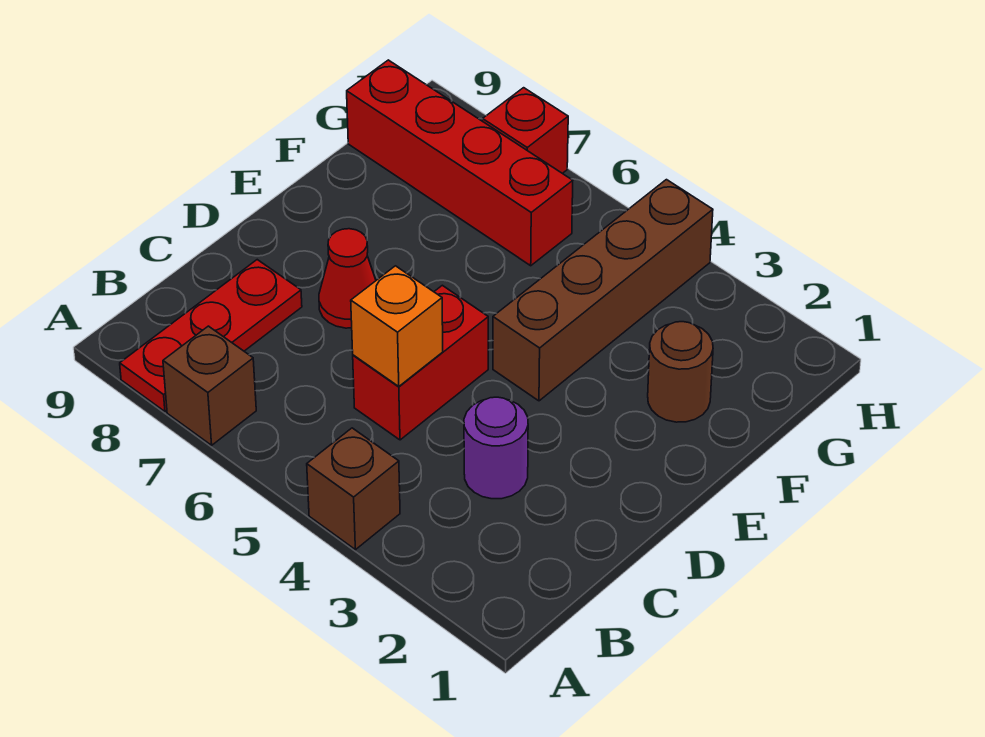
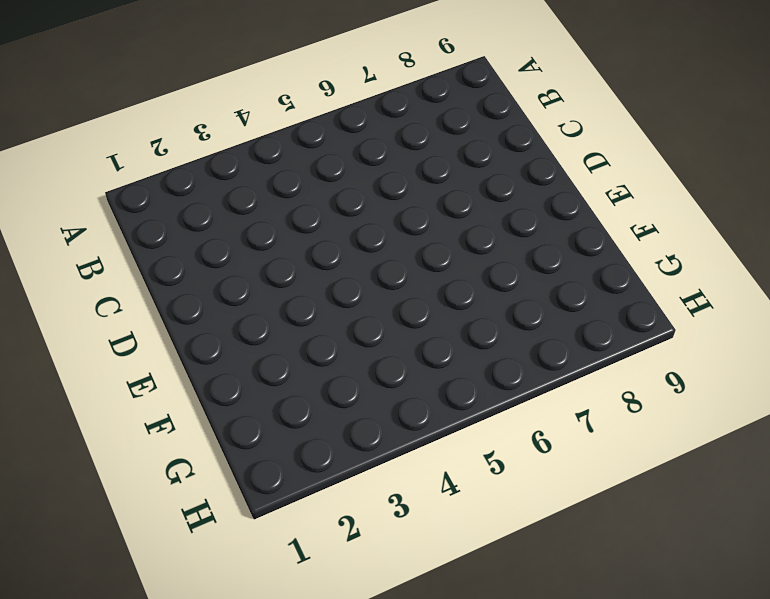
none -> brown 1x1 brick [307,428,400,550]
none -> brown 1x1 brick [163,326,256,445]

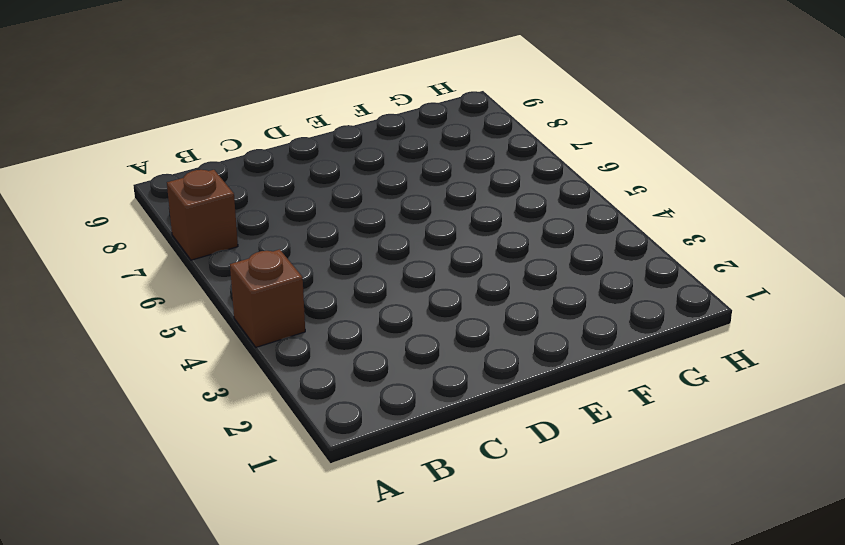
none -> red 1x3 plate [120,260,302,411]
none -> purple 1x1 round brick [464,397,528,499]

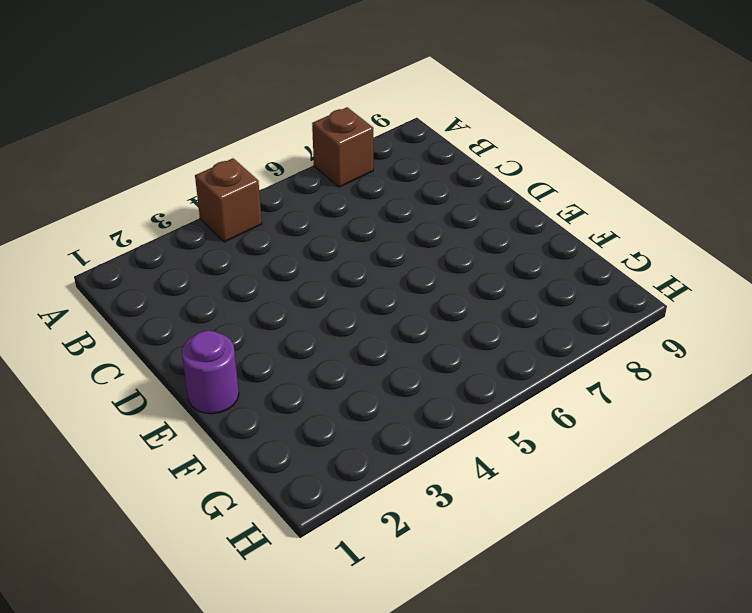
purple 1x1 round brick [182,331,239,414] -> purple 1x1 round brick moved to [464,397,528,499]
none -> red 1x3 plate [120,260,302,411]
none -> red 1x2 brick [353,285,488,440]

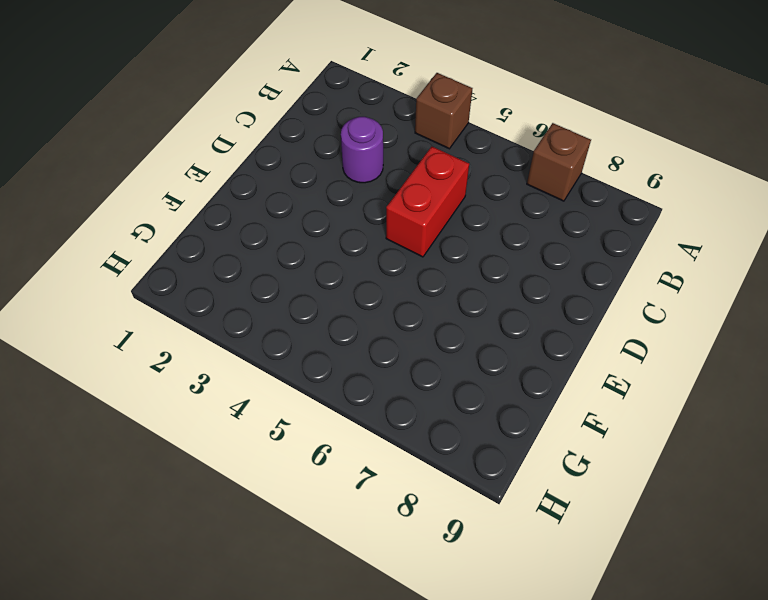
none -> red 1x3 plate [120,260,302,411]
none -> red 1x1 cone [319,229,376,328]

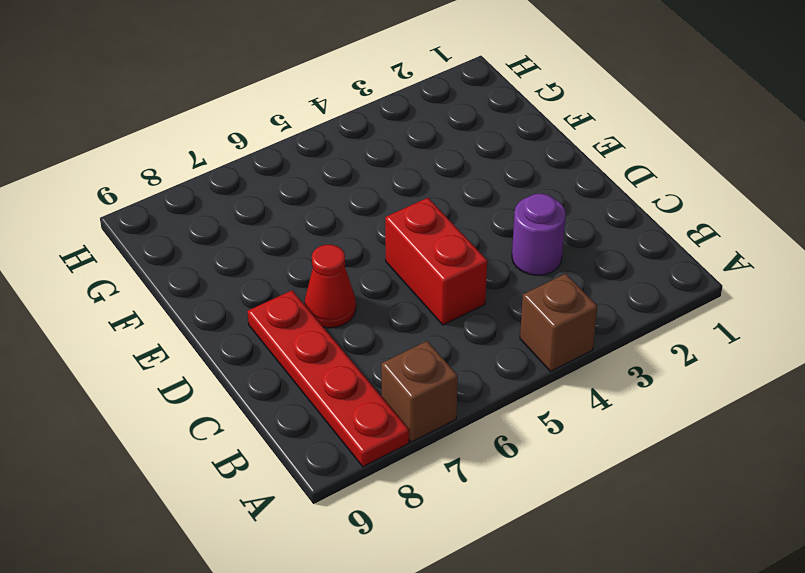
red 1x4 plate [248,290,409,467] -> red 1x3 plate [120,260,302,411]
none -> brown 1x4 brick [493,180,713,401]
none -> brown 1x1 round brick [648,322,713,422]

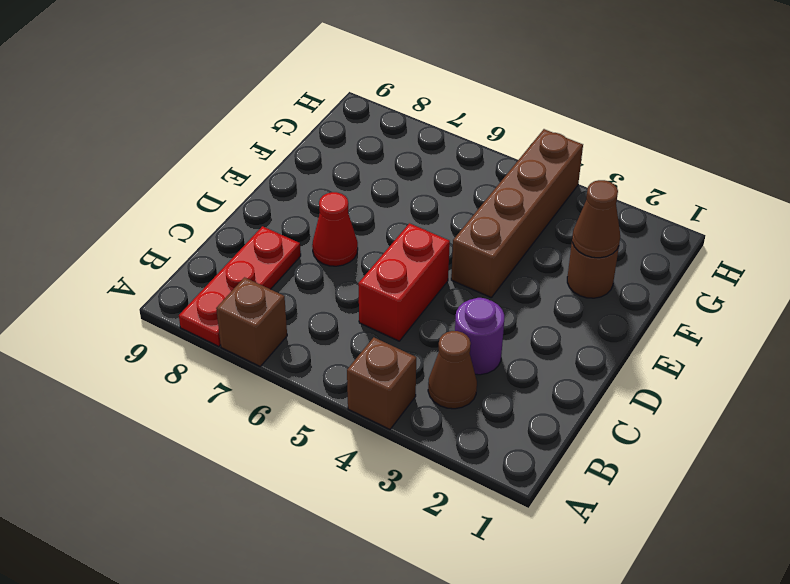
brown 1x1 cone [428,331,477,409] -> none
brown 1x1 cone [572,180,620,258] -> none
none -> red 1x4 brick [347,60,573,266]
none -> red 1x1 brick [483,88,568,173]

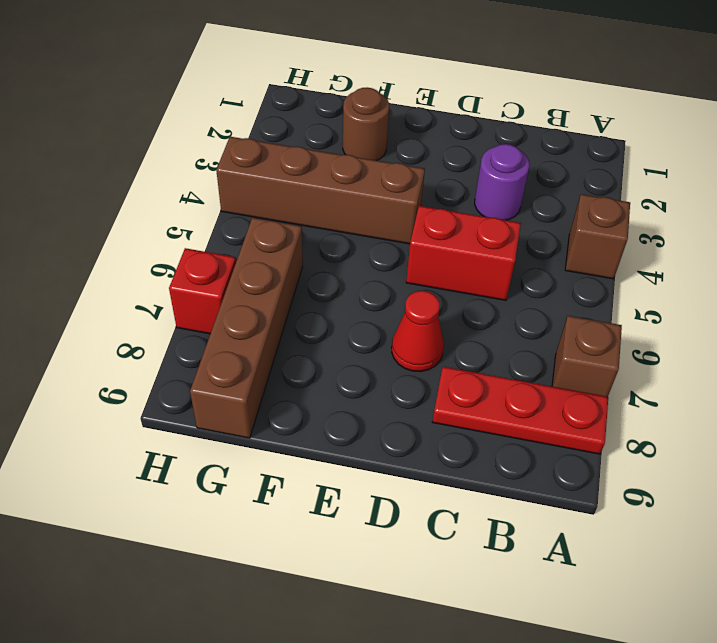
brown 1x4 brick [190,218,303,438] -> red 1x4 brick [347,60,573,266]
none -> orange 1x1 brick [351,266,443,387]

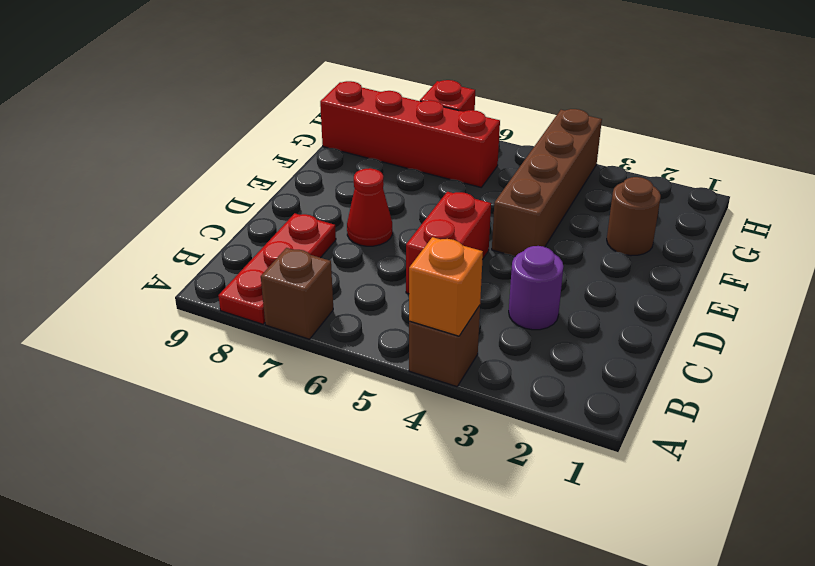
orange 1x1 brick [409,237,483,336] -> orange 1x1 brick moved to [351,266,443,387]

